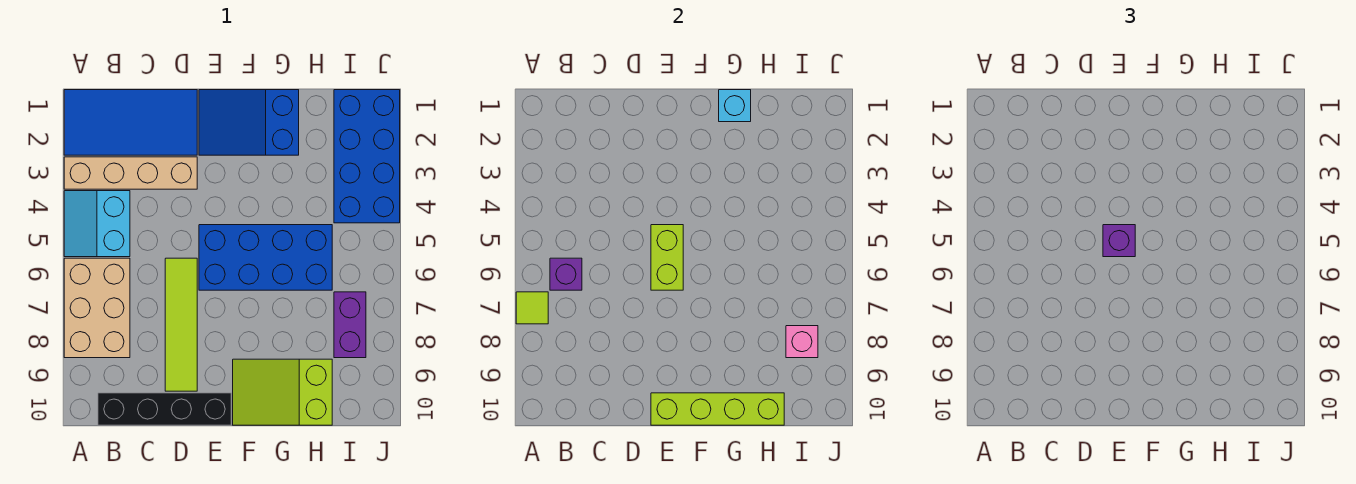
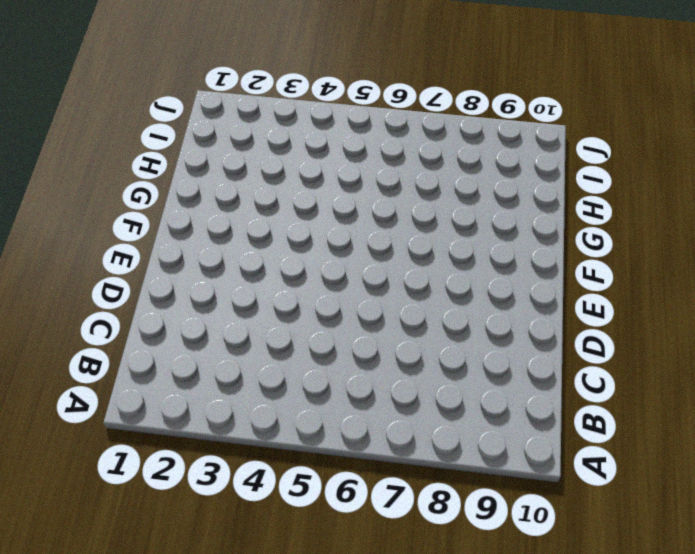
none -> blue 2x4 tile [64,90,197,155]
none -> tan 1x4 brick [64,157,197,189]
none -> cyan 2x2 slope [64,191,130,257]

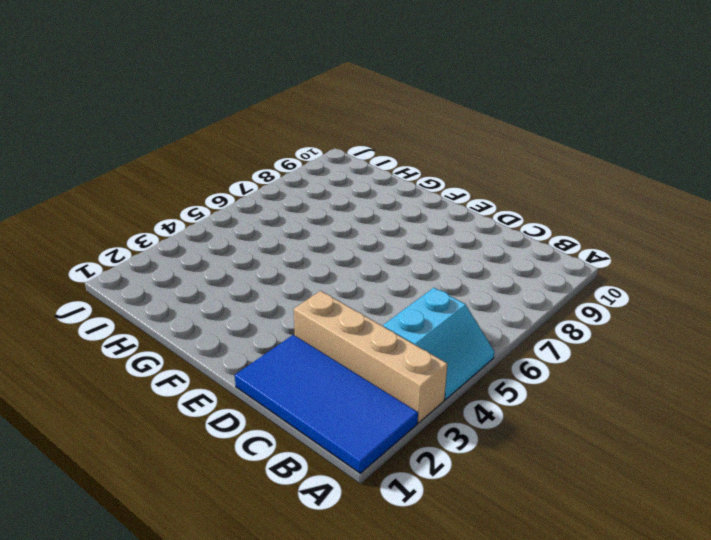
none -> tan 2x3 brick [64,258,130,358]
none -> black 1x4 brick [98,393,231,425]
none -> lime 1x4 tile [165,258,197,391]

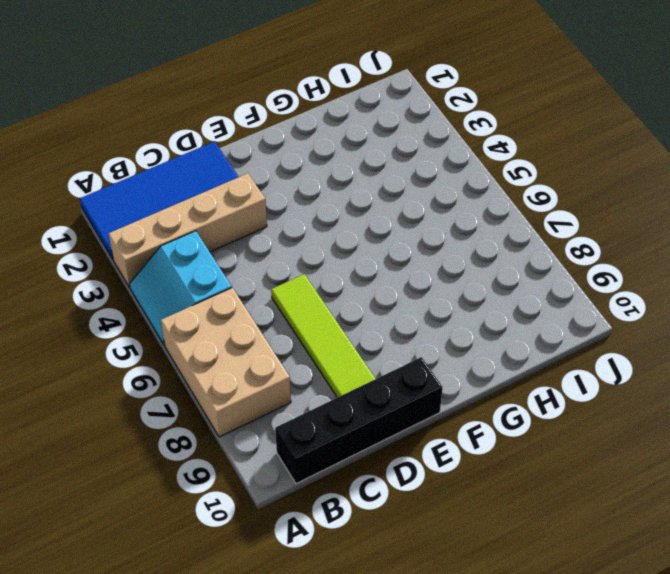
none -> blue 2x3 slope [199,90,299,155]
none -> blue 2x4 brick [199,225,332,290]
none -> lime 2x3 slope [233,359,332,425]

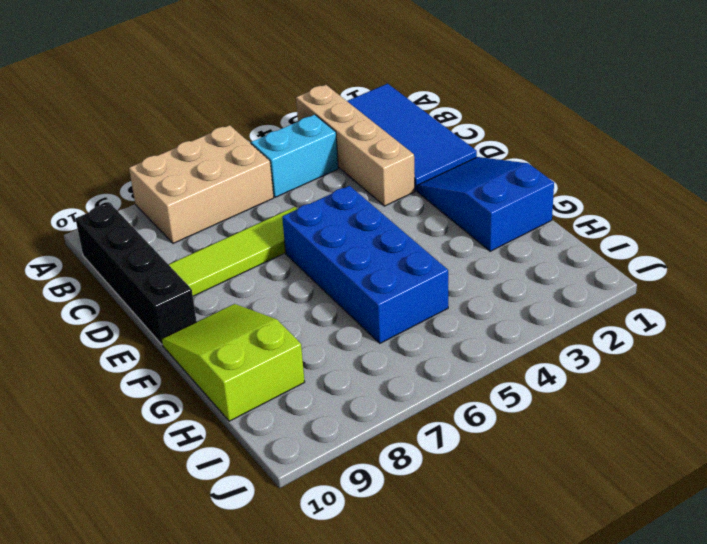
none -> blue 2x4 brick [334,90,400,223]
none -> purple 1x2 brick [334,292,366,358]
none -> lime 1x1 tile [516,292,548,324]

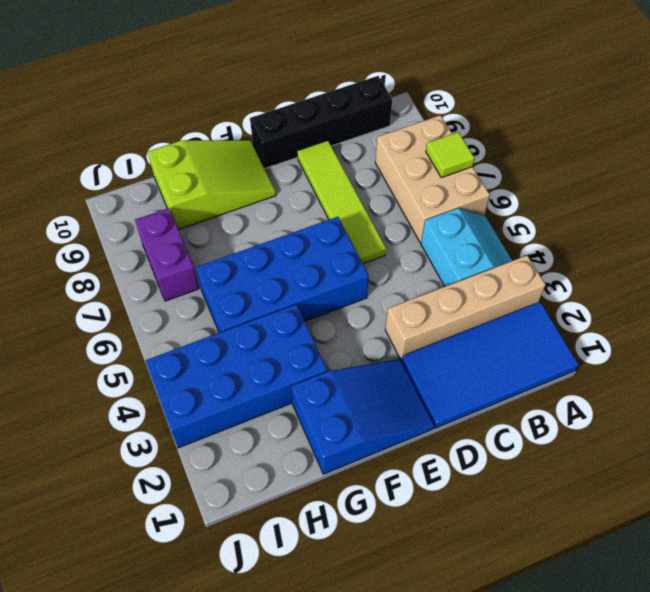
blue 2x4 brick [146,304,327,448] -> blue 2x4 brick turned to [334,90,400,223]
none -> purple 1x1 brick [550,258,582,290]
none -> lime 1x2 brick [651,225,683,290]
none -> lime 1x4 brick [651,393,784,425]

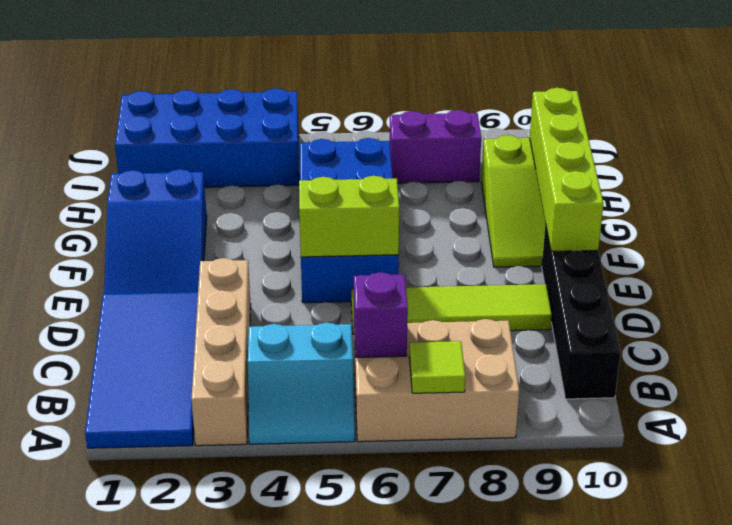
none -> cyan 1x1 brick [719,90,751,122]
none -> pink 1x1 brick [786,326,818,358]
none -> purple 1x1 brick [1103,225,1135,257]

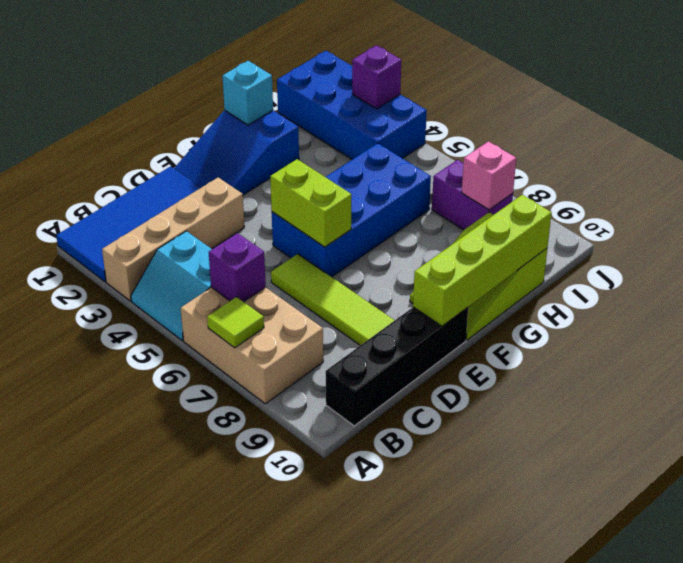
purple 1x1 brick [352,45,401,109] -> purple 1x1 brick moved to [1103,225,1135,257]

